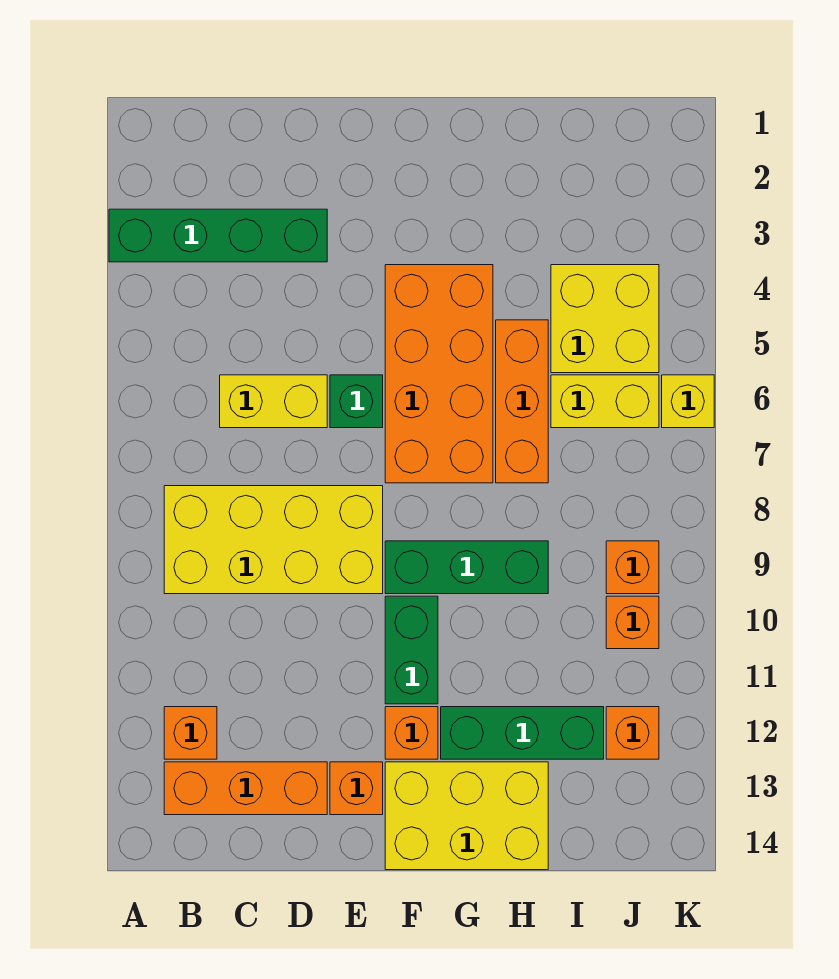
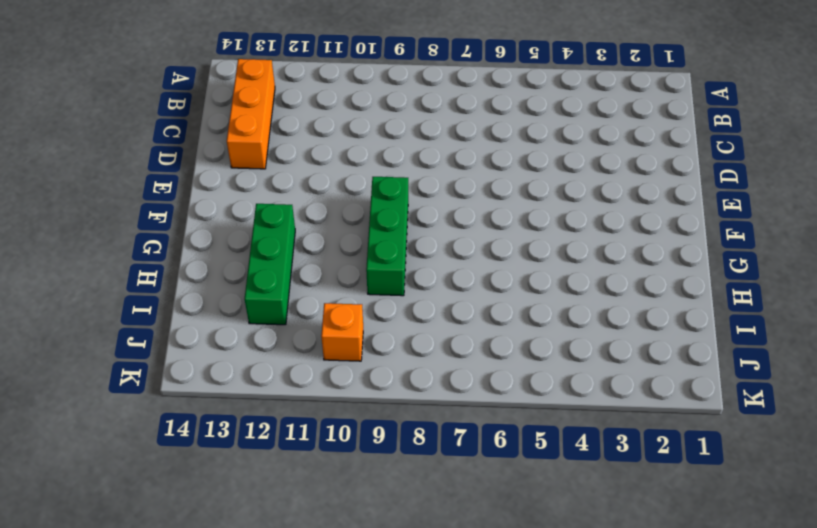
none -> green 1x4 brick [109,209,327,262]
none -> yellow 2x4 brick [164,486,383,594]
none -> orange 1x1 brick [164,707,217,759]

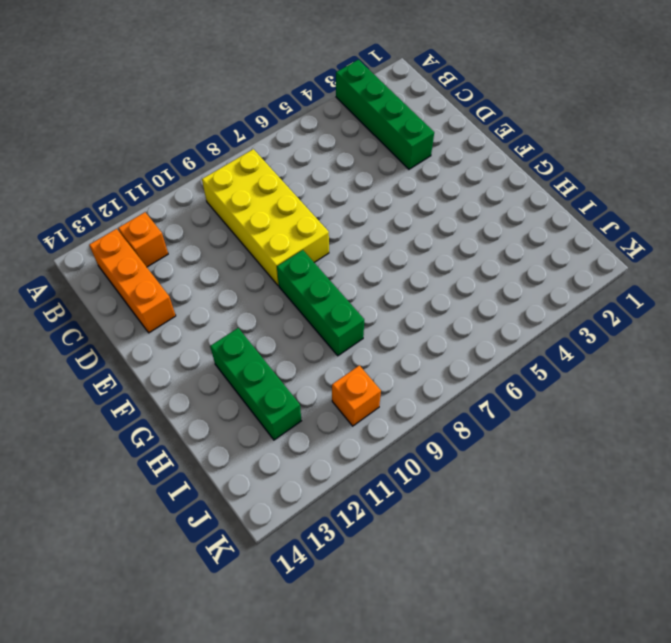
none -> yellow 1x2 brick [220,375,327,428]
none -> green 1x1 brick [330,375,383,428]
none -> orange 1x1 brick [330,762,383,815]

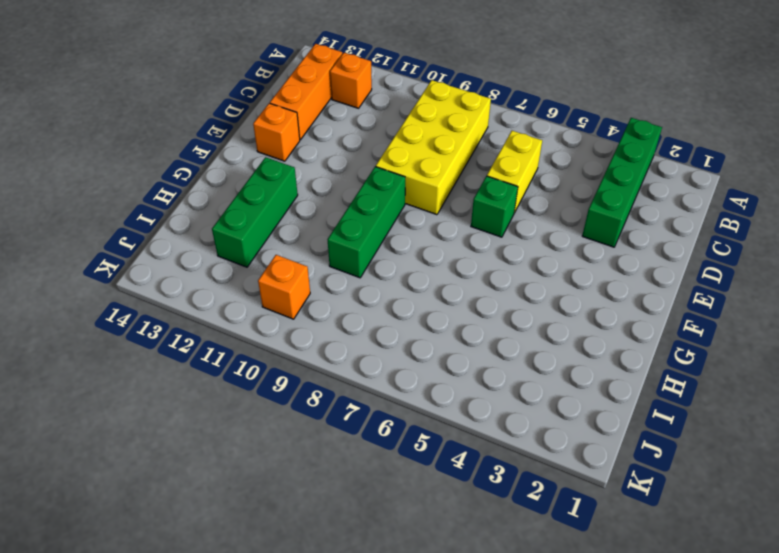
none -> orange 2x4 brick [385,265,493,483]
none -> green 1x2 brick [385,596,438,704]
none -> orange 1x1 brick [385,707,438,759]

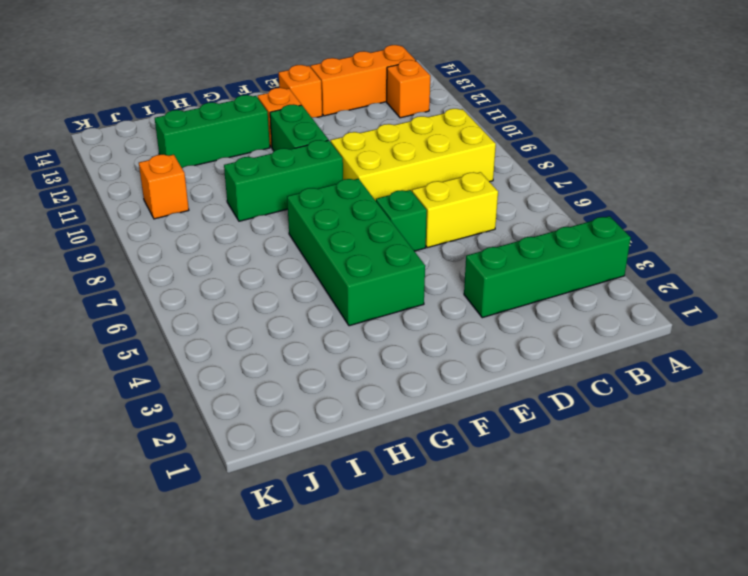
green 2x4 brick [287,179,425,326] -> orange 2x4 brick [385,265,493,483]
none -> yellow 2x3 brick [385,762,548,870]
none -> orange 1x3 brick [496,320,548,483]
none -> yellow 2x2 brick [551,265,659,373]

